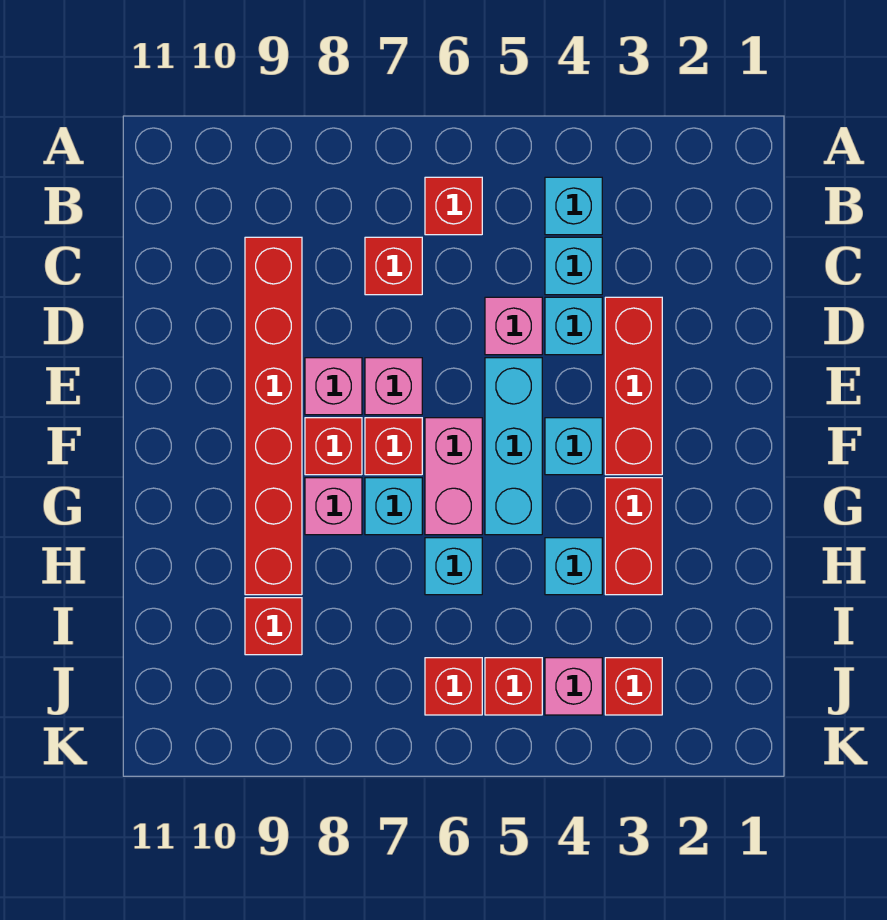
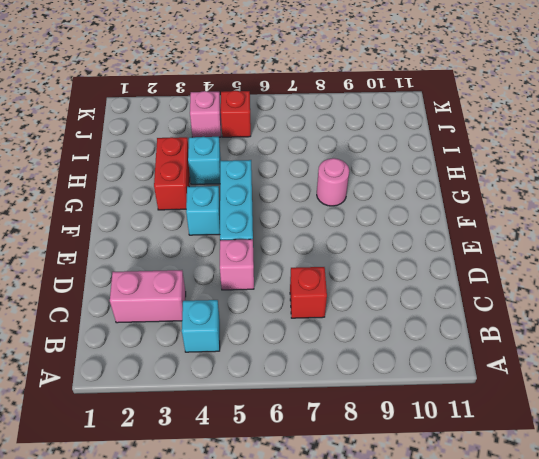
pink 1x2 brick [110,270,186,323] -> pink 1x2 brick turned to [425,418,482,535]
pink 1x1 round brick [317,158,349,206] -> pink 1x1 brick [305,478,362,535]
none -> red 1x1 brick [425,177,482,235]
none -> cyan 1x1 brick [545,237,602,295]
none -> red 1x6 brick [245,237,302,595]

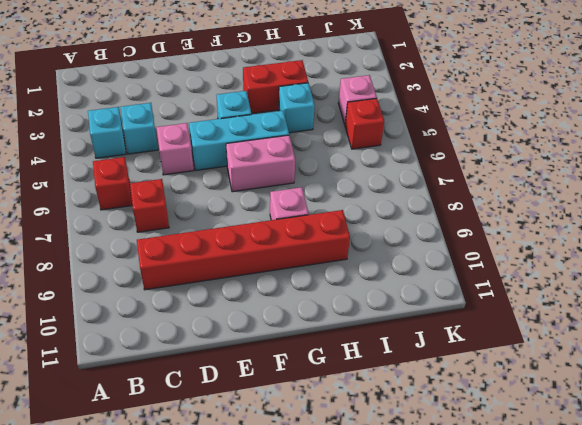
none -> red 1x3 brick [605,297,662,475]
none -> cyan 1x1 brick [545,297,602,355]
none -> pink 1x1 brick [365,358,422,415]

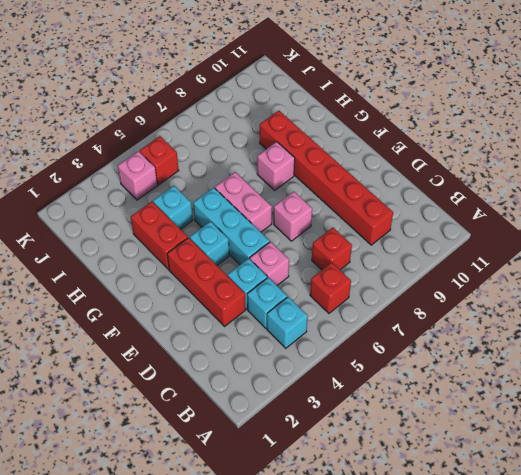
none -> pink 1x1 brick [305,358,362,415]
none -> red 1x1 brick [365,418,422,475]
none -> red 1x1 brick [305,418,362,475]

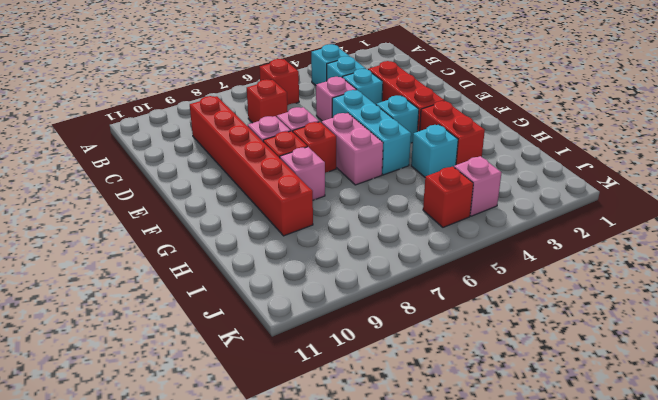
none -> cyan 1x1 brick [365,478,422,535]
none -> cyan 1x1 brick [425,538,482,595]
none -> red 1x1 brick [245,598,302,655]

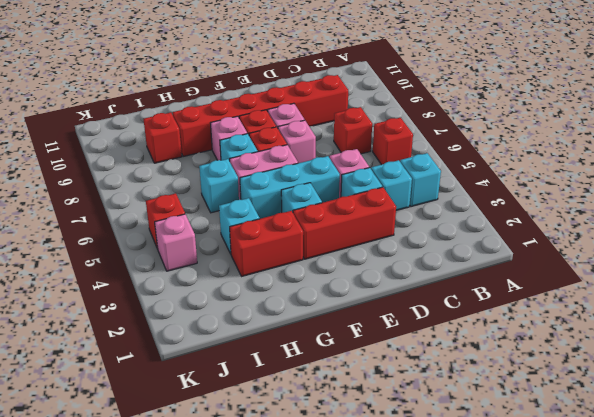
none -> red 1x1 brick [605,658,662,715]
none -> red 1x1 brick [425,658,482,715]

